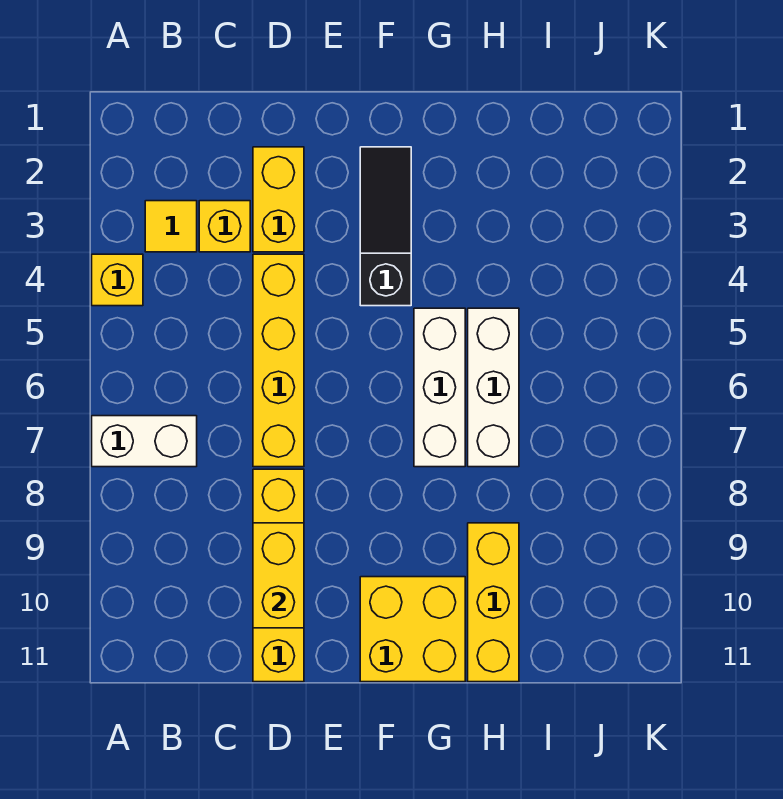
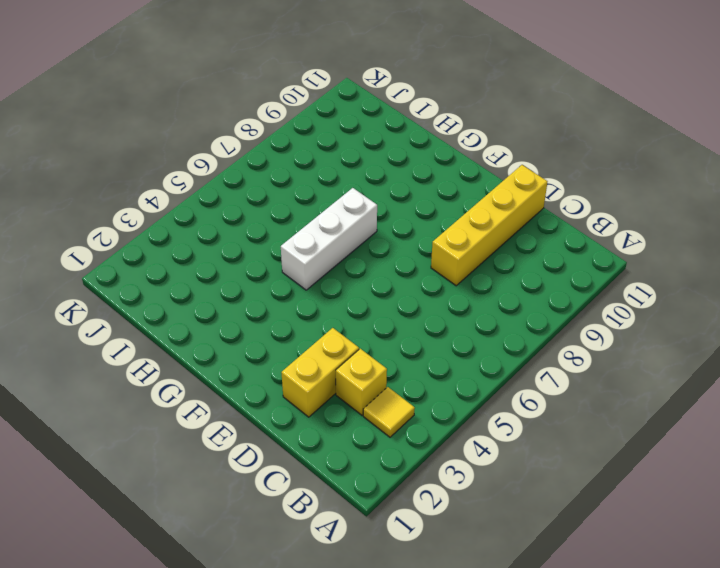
none -> yellow 1x1 brick [92,254,143,306]
none -> white 1x2 brick [92,416,197,467]
none -> yellow 1x4 brick [253,254,304,467]

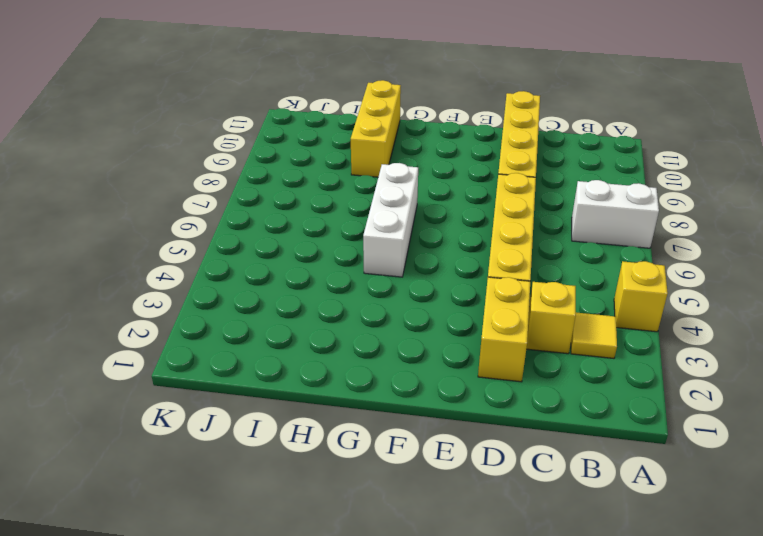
none -> black 1x3 slope [360,147,411,306]
none -> yellow 2x2 brick [360,577,465,682]
none -> white 1x3 brick [468,308,519,467]

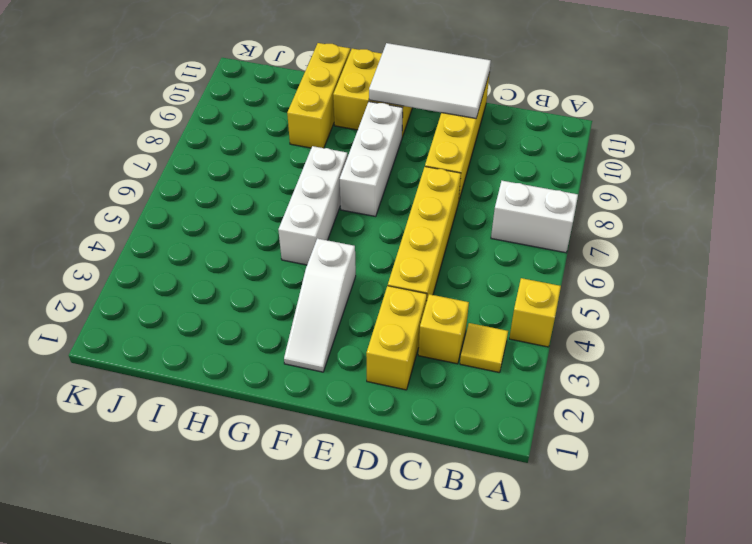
white 2x3 tile [369,43,491,118] -> yellow 1x2 brick [253,523,304,628]
white 1x3 slope [284,238,356,372] -> black 1x3 slope [360,147,411,306]
white 1x3 brick [340,102,403,217] -> white 1x3 brick moved to [468,308,519,467]

